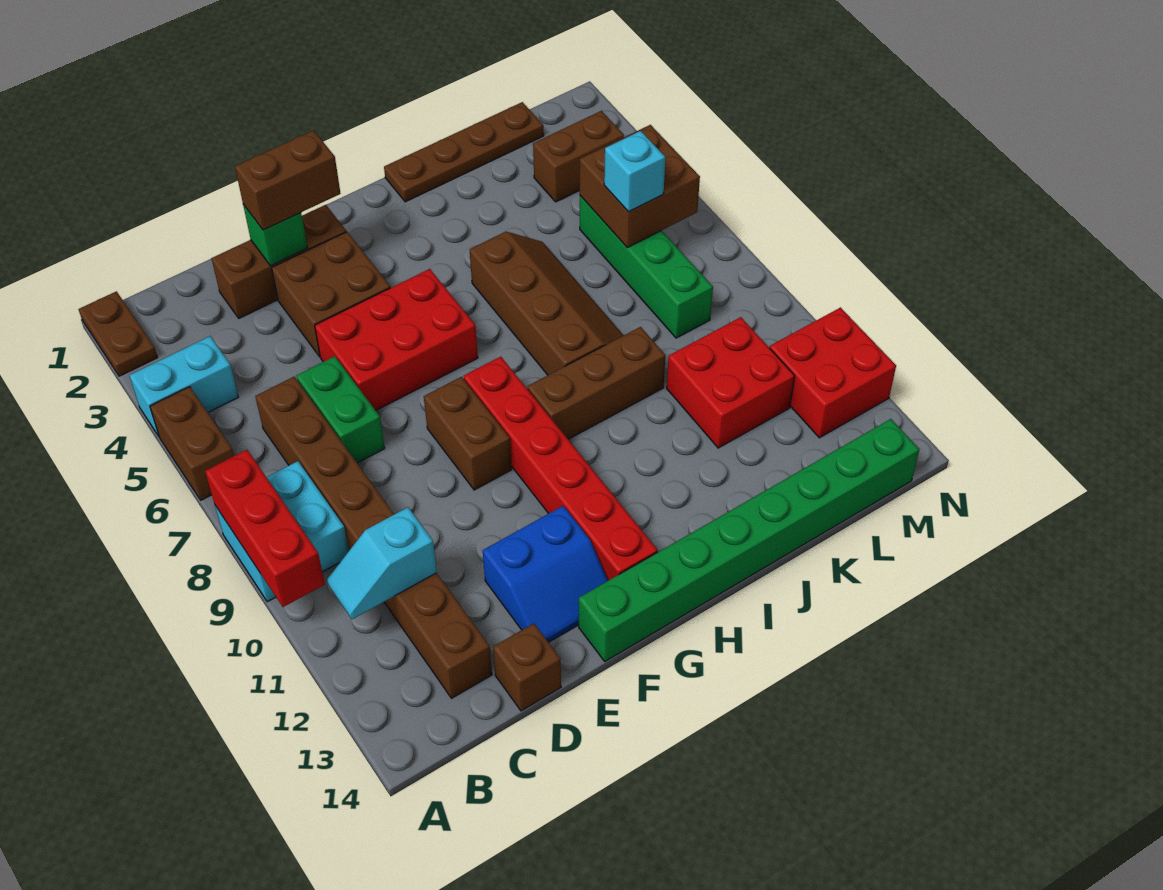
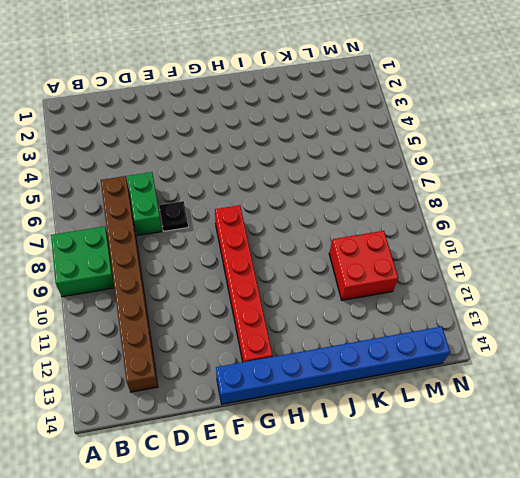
green 2x2 brick [51,226,114,297] -> cyan 2x2 brick [215,461,349,602]
black 1x1 plate [159,201,188,231] -> none
blue 1x8 brick [216,327,450,404] -> green 1x8 brick [579,419,919,661]
none -> brown 1x2 plate [78,291,158,376]
none -> cyan 1x2 brick [129,336,238,436]
none -> brown 1x2 brick [150,387,234,500]

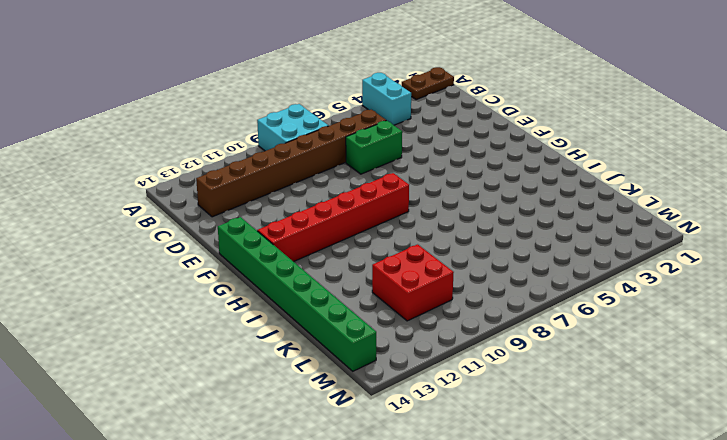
none -> brown 1x2 brick [150,387,234,500]
none -> brown 1x3 brick [211,205,346,318]
none -> brown 1x1 brick [493,623,561,711]

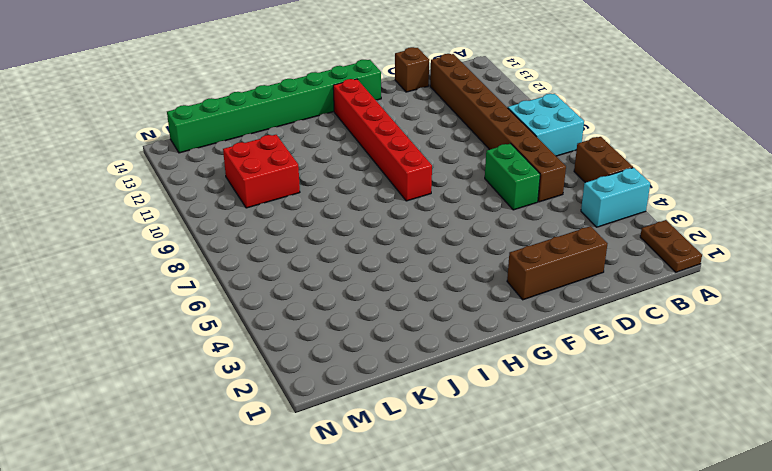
none -> brown 2x2 brick [272,232,390,357]
none -> red 2x3 brick [315,269,478,410]
none -> blue 2x2 slope [483,506,608,642]

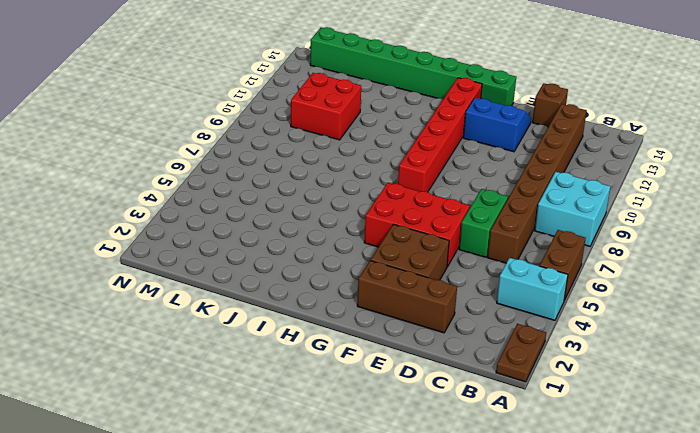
none -> brown 1x2 brick [424,377,512,490]
none -> brown 1x3 brick [528,327,665,439]
none -> brown 1x4 plate [384,102,544,202]

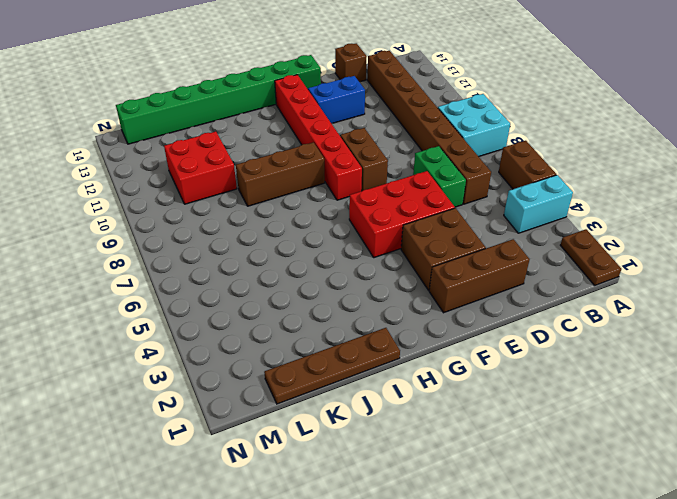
none -> brown 2x4 slope [470,232,623,375]
none -> brown 1x2 brick [533,111,624,202]
none -> green 1x4 brick [580,196,713,338]

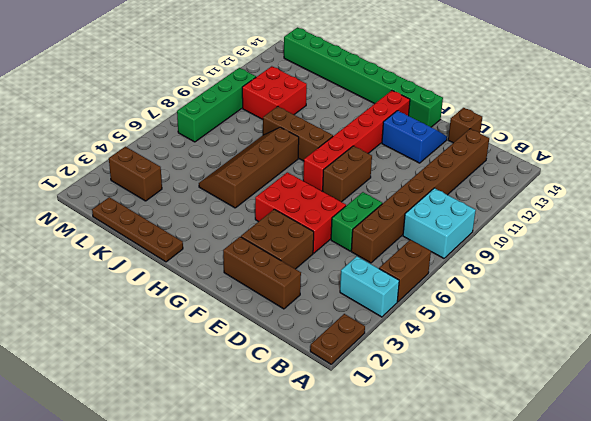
green 1x4 brick [177,68,256,142] -> green 1x4 brick moved to [580,196,713,338]
none -> red 2x2 brick [770,308,896,438]
none -> red 1x3 brick [205,450,325,607]
none -> cyan 1x2 slope [327,507,437,619]

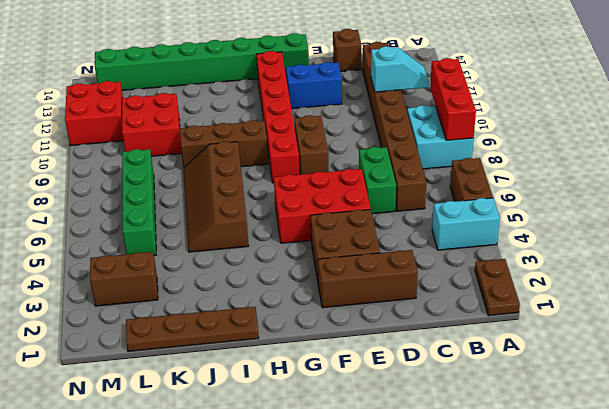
none -> green 1x1 brick [243,204,307,266]
none -> brown 2x2 brick [580,125,700,248]
none -> brown 1x2 brick [235,130,341,230]

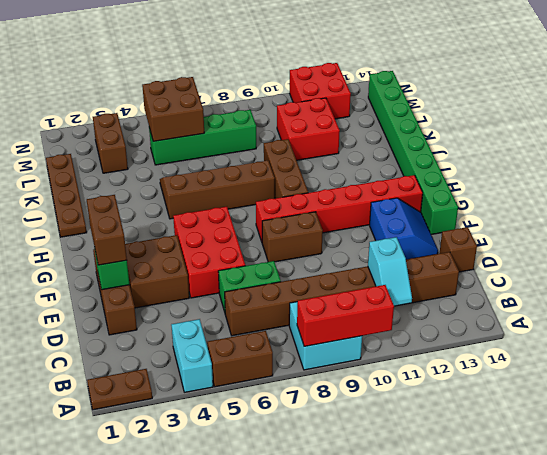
none -> cyan 1x1 brick [604,131,665,212]

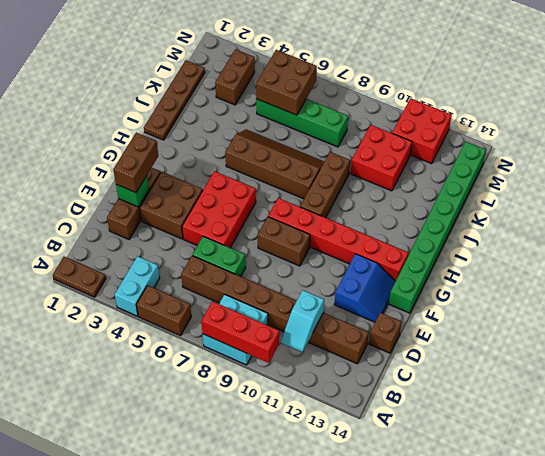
none -> cyan 1x1 brick [604,131,665,212]

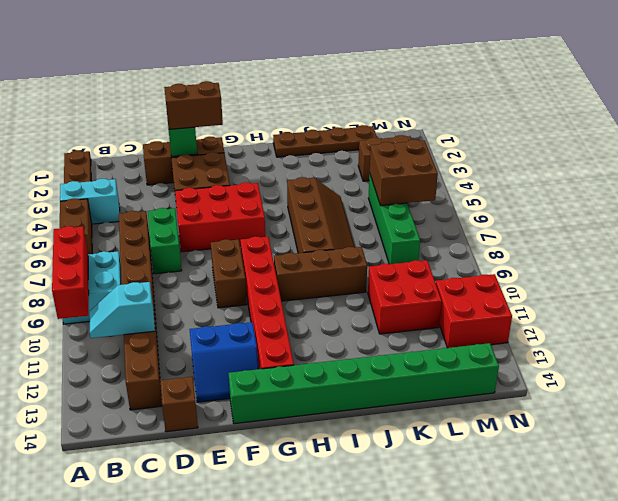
none -> cyan 1x1 brick [604,131,665,212]

